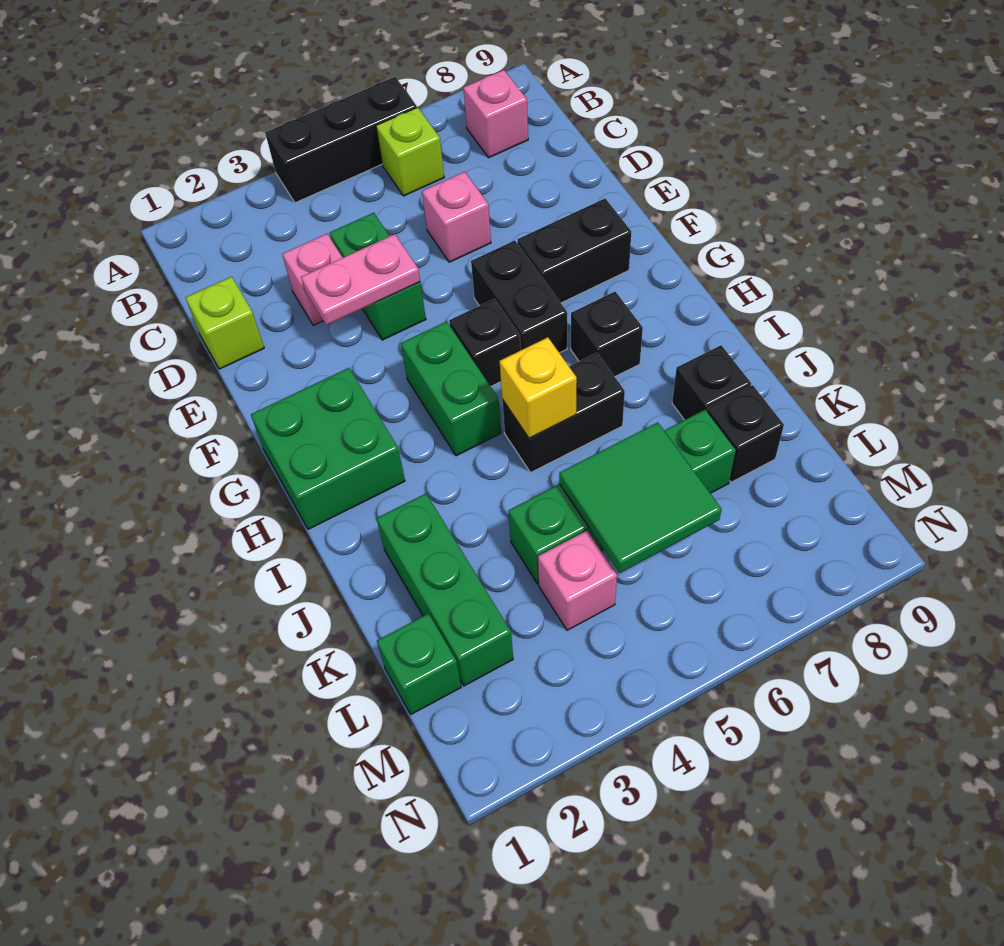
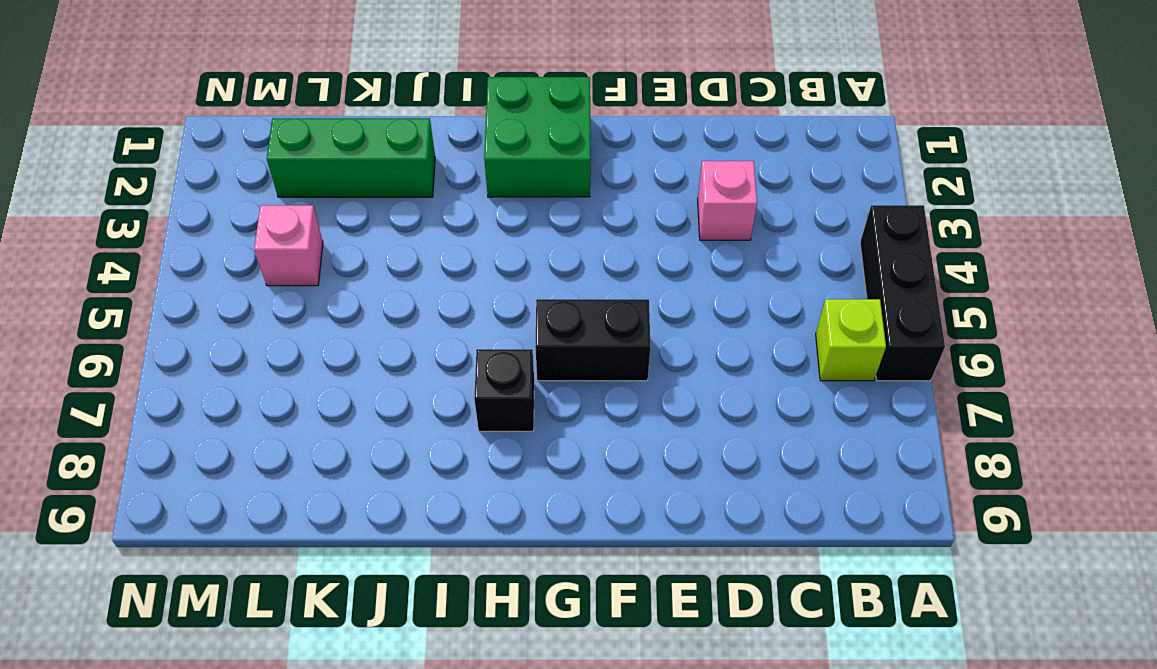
none -> pink 1x1 brick [463,70,528,158]
none -> lime 1x1 brick [185,277,264,369]
none -> green 1x2 brick [330,213,426,340]

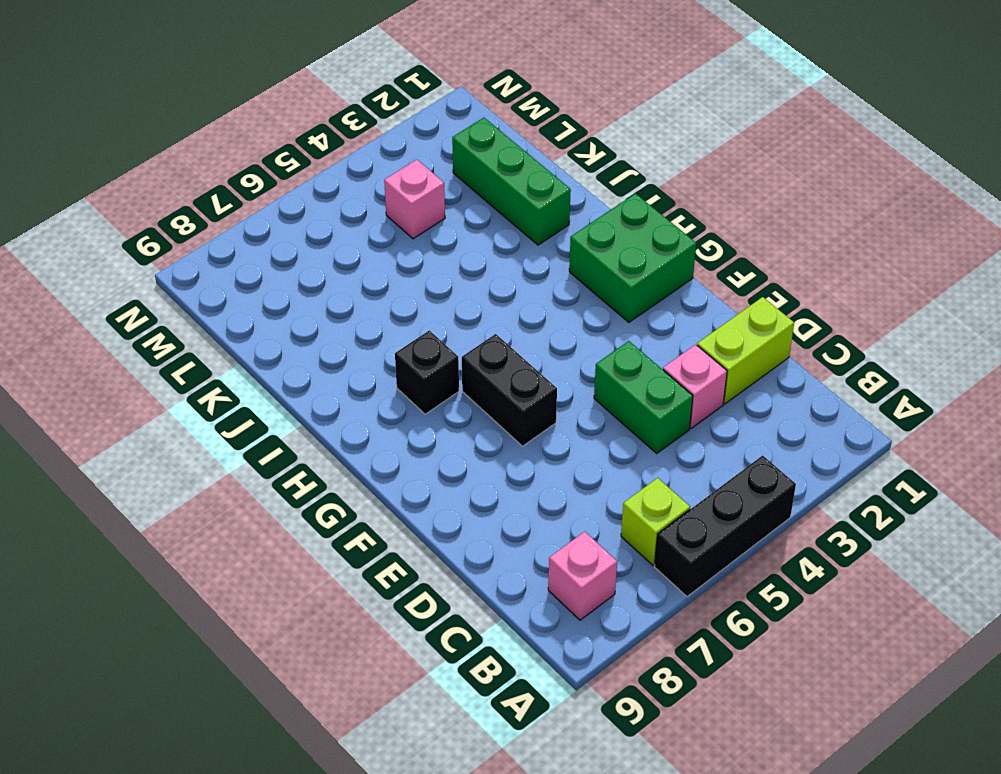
lime 1x2 brick [697,297,794,404] -> lime 1x1 brick [185,277,264,369]
none -> pink 1x1 brick [422,172,491,262]
none -> black 1x2 brick [517,198,631,303]
none -> green 1x2 brick [401,321,501,456]

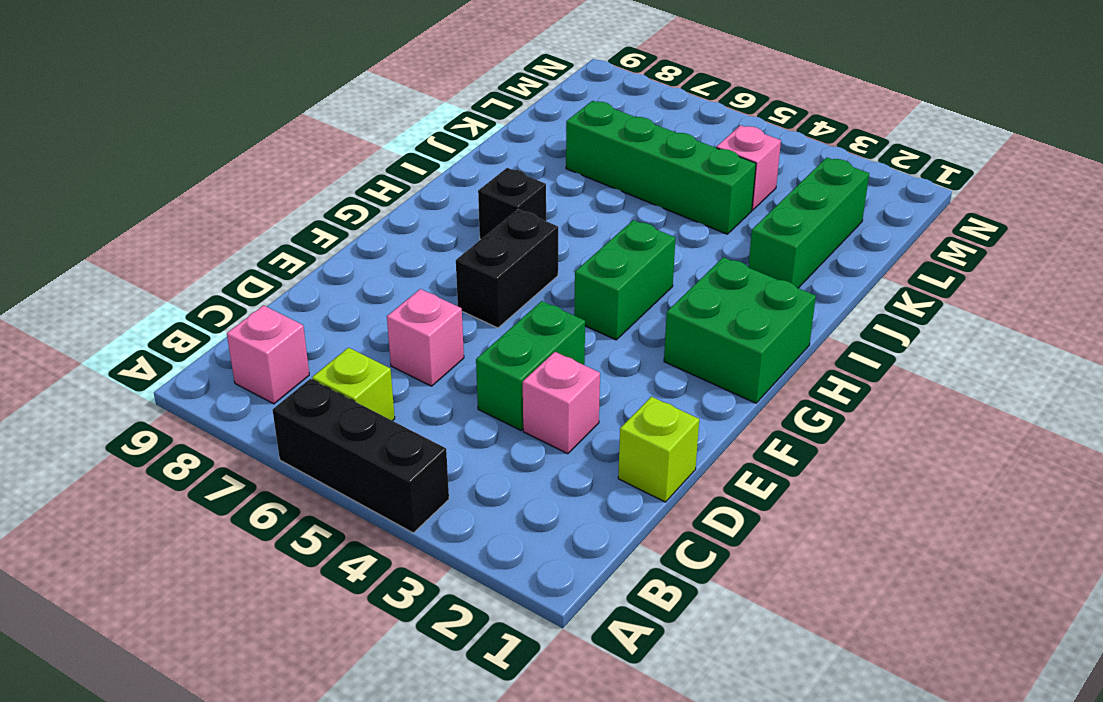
none -> black 1x2 brick [517,198,631,303]
none -> black 1x1 brick [449,299,521,386]
none -> black 1x2 brick [502,353,625,472]

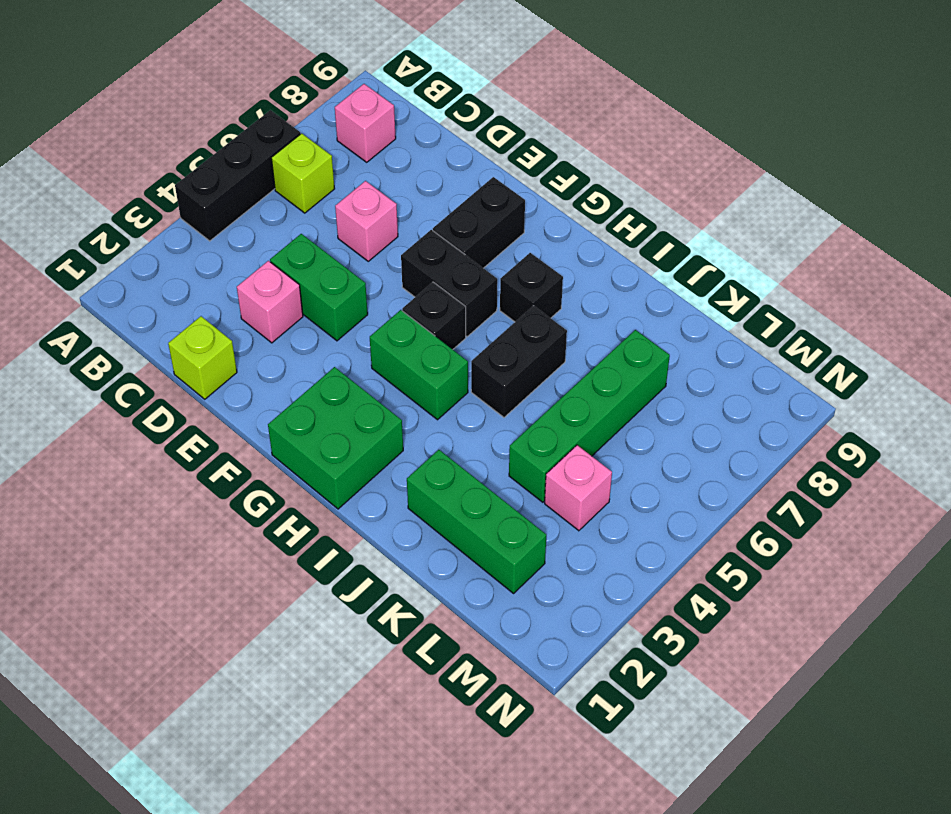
none -> black 1x1 brick [672,345,751,420]
none -> black 1x1 brick [707,385,784,482]
none -> green 1x1 brick [377,613,461,714]

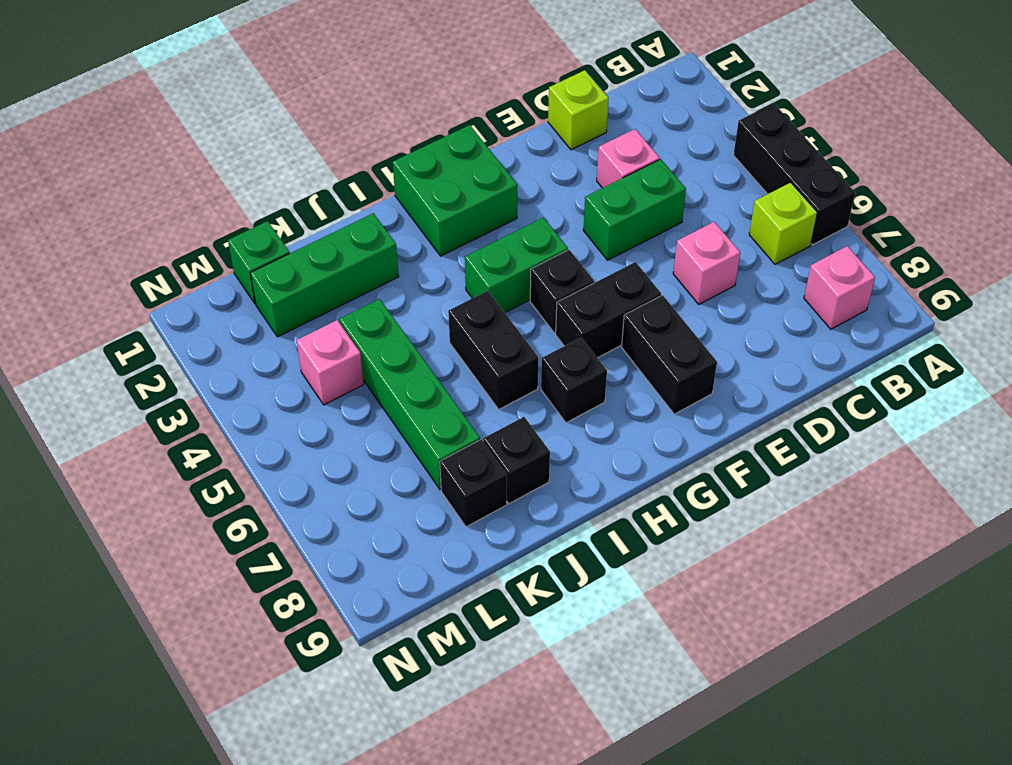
none -> pink 1x2 plate [301,234,420,325]
none -> yellow 1x1 brick [500,337,577,438]
none -> green 2x2 tile [559,422,722,573]

